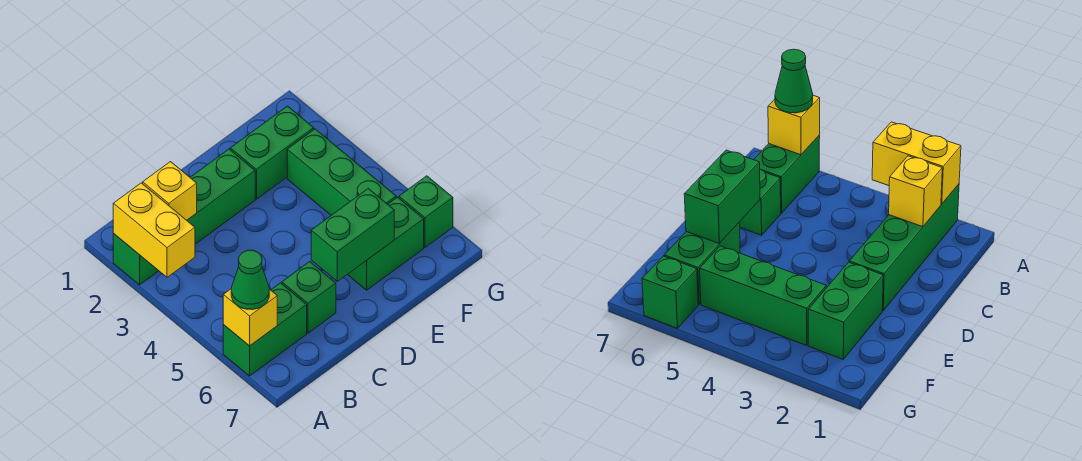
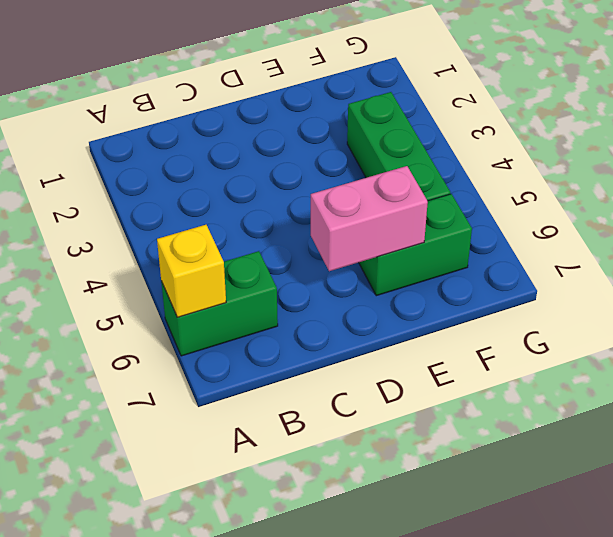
pink 1x2 brick [311,166,428,271] -> green 1x2 brick [311,188,394,281]
none -> green 1x4 brick [113,149,255,285]
none -> green 1x1 brick [282,262,336,333]
none -> green 1x2 brick [230,106,314,199]

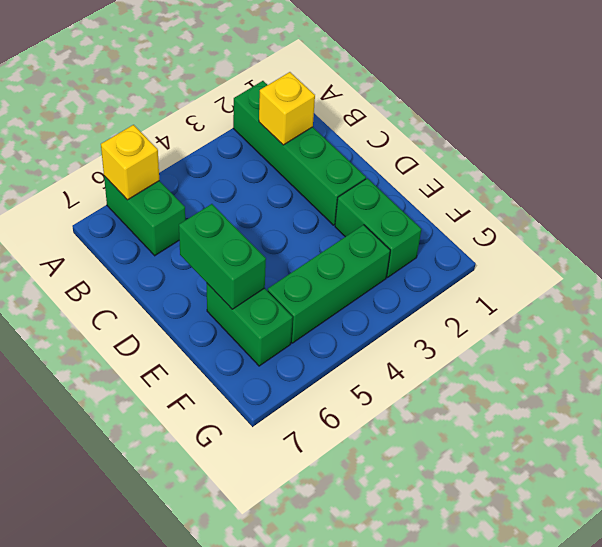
none -> green 1x1 brick [282,262,336,333]
none -> green 1x1 brick [399,176,453,247]
none -> yellow 1x2 brick [113,183,195,277]

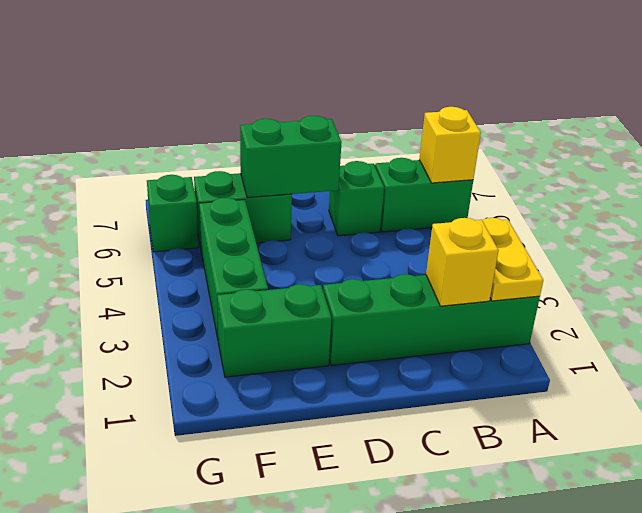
yellow 1x2 plate [482,218,543,301] -> yellow 1x2 brick [113,183,195,277]
none -> green 1x1 cone [231,250,269,310]

